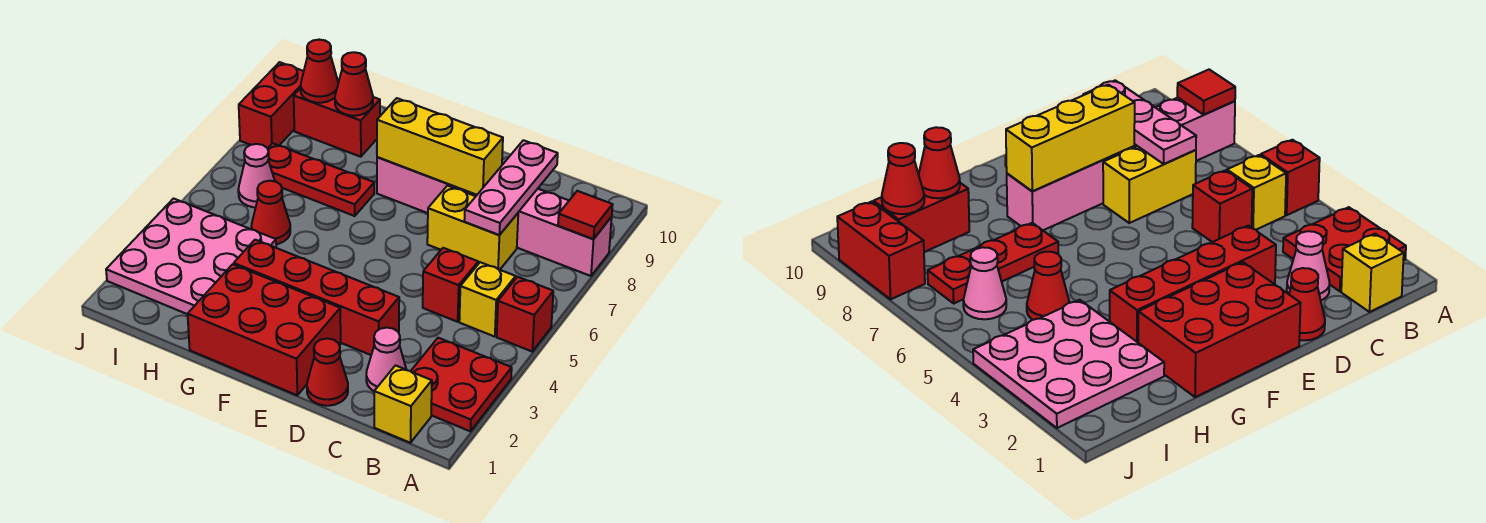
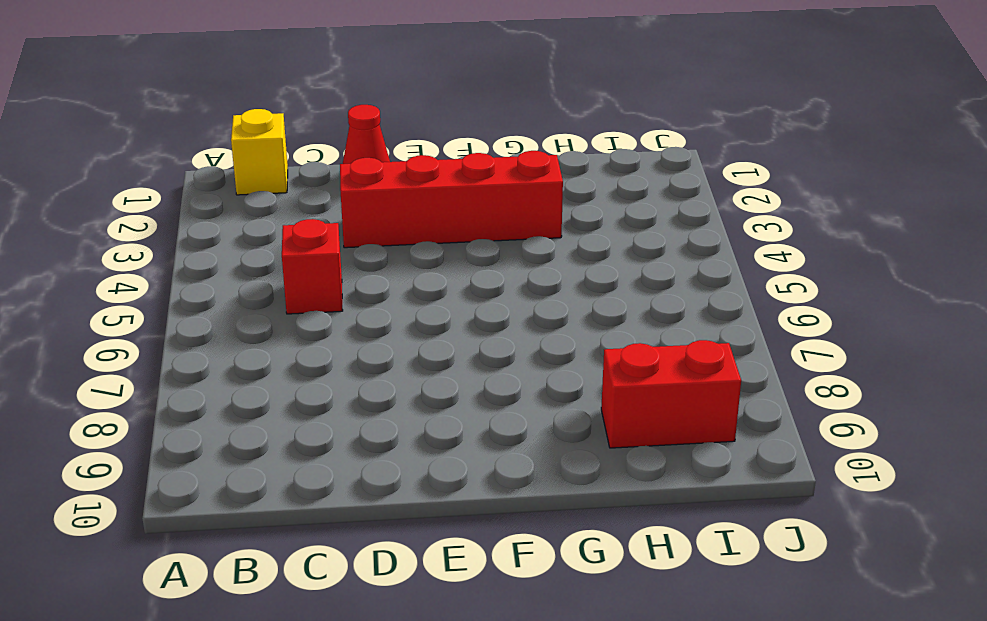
none -> red 2x2 plate [411,338,512,431]
none -> red 1x1 brick [497,277,553,351]
none -> pink 1x6 brick [377,157,612,276]

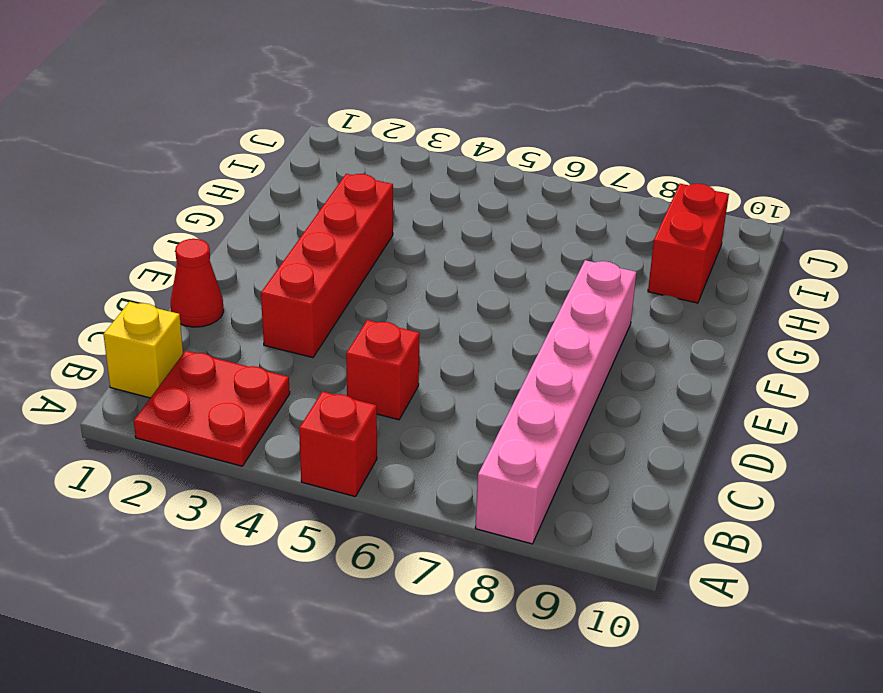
none -> yellow 1x1 brick [459,262,516,337]
none -> pink 1x1 cone [366,328,406,391]
none -> yellow 1x2 brick [427,186,518,270]

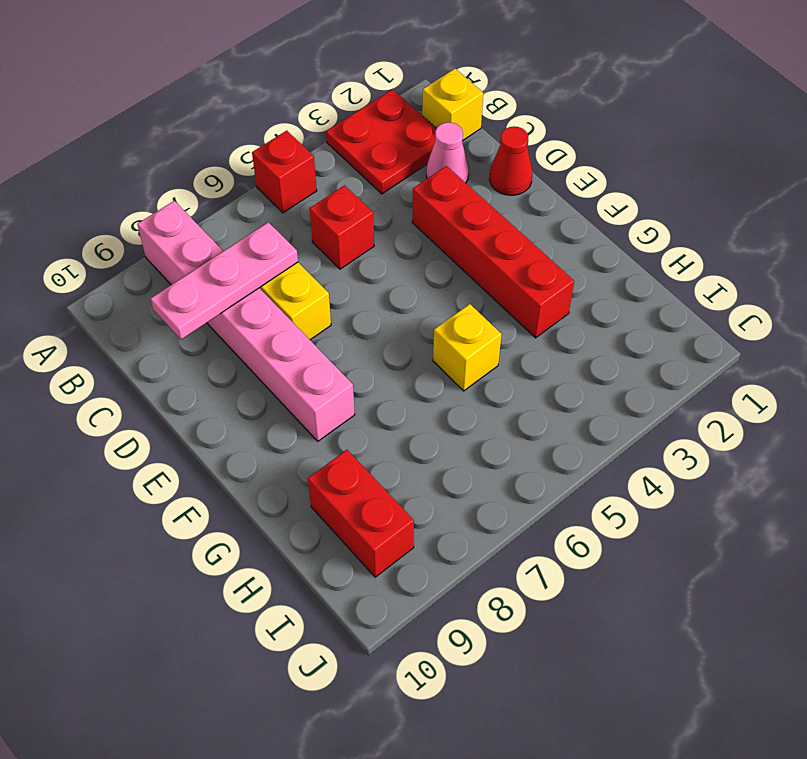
yellow 1x1 brick [433,304,502,391] -> yellow 1x1 brick moved to [459,262,516,337]
none -> red 2x3 brick [188,264,341,395]
none -> red 1x3 plate [267,143,374,216]
none -> pink 3x3 plate [106,199,276,314]

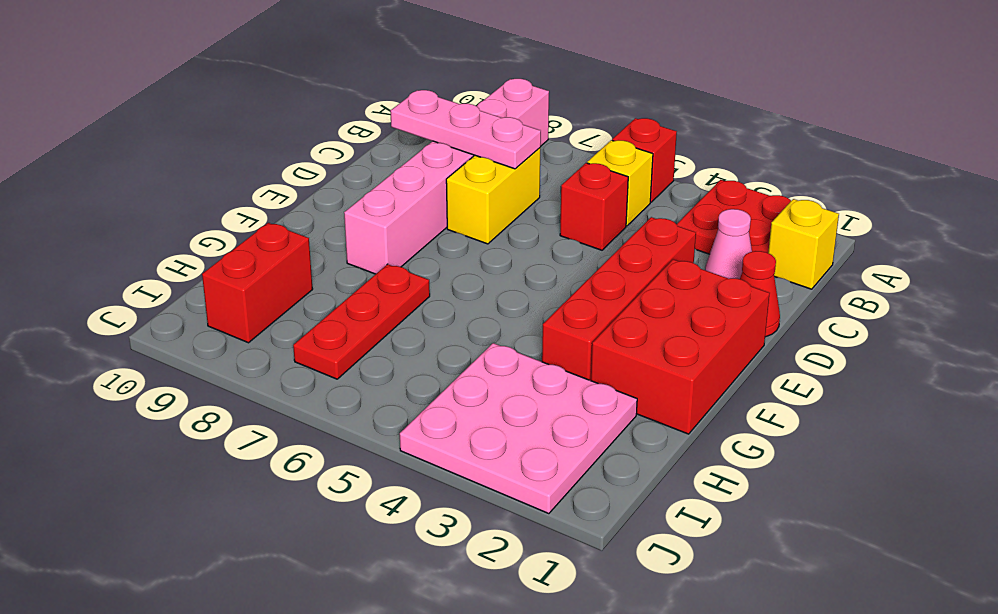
none -> red 1x1 cone [251,181,290,244]
none -> pink 1x1 cone [238,144,275,207]
none -> red 1x2 brick [239,62,304,148]

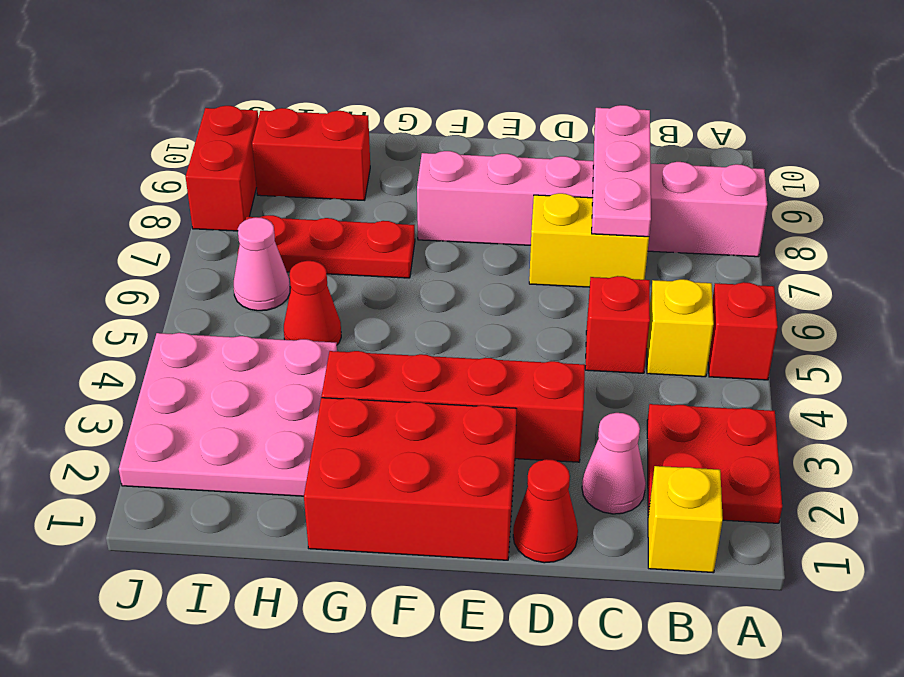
none -> red 1x1 tile [558,191,613,239]
none -> yellow 1x3 brick [377,98,503,195]
none -> red 1x1 cone [335,52,373,116]

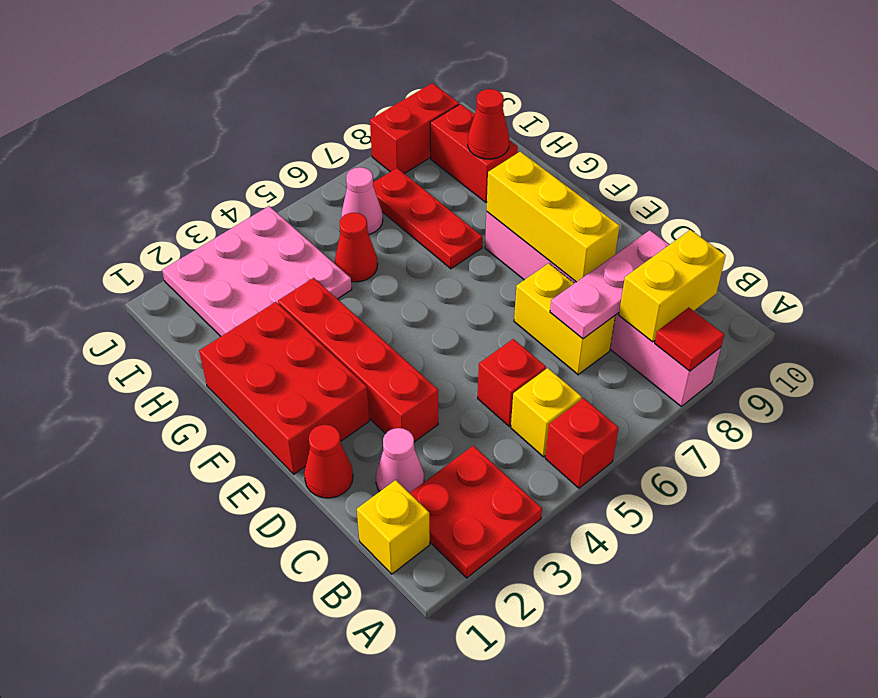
yellow 1x2 brick [619,230,726,342] -> none
none -> red 1x1 cone [301,40,338,103]

